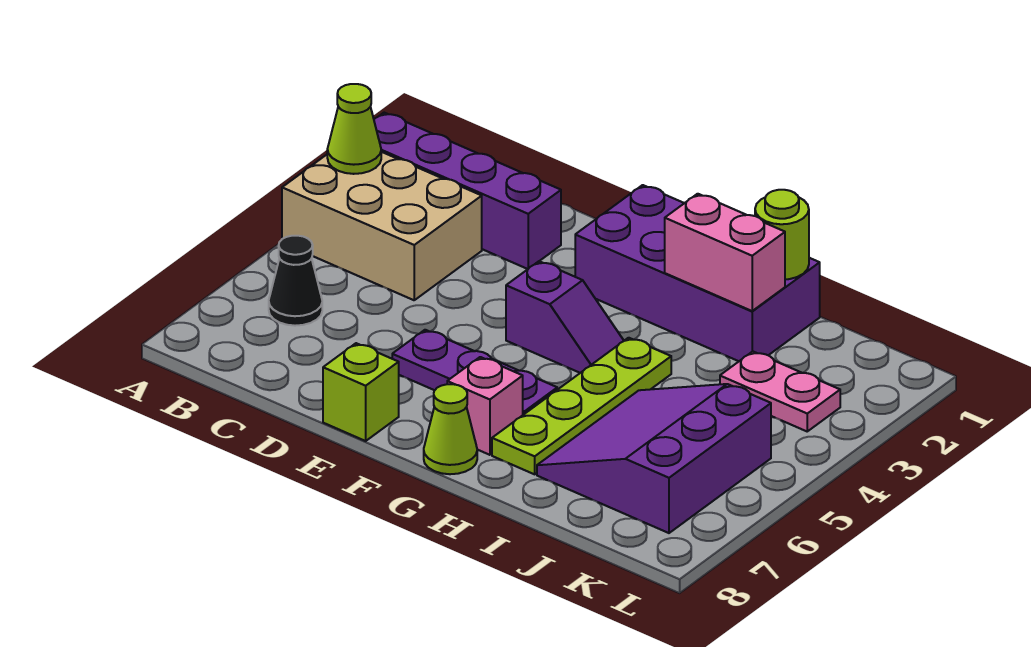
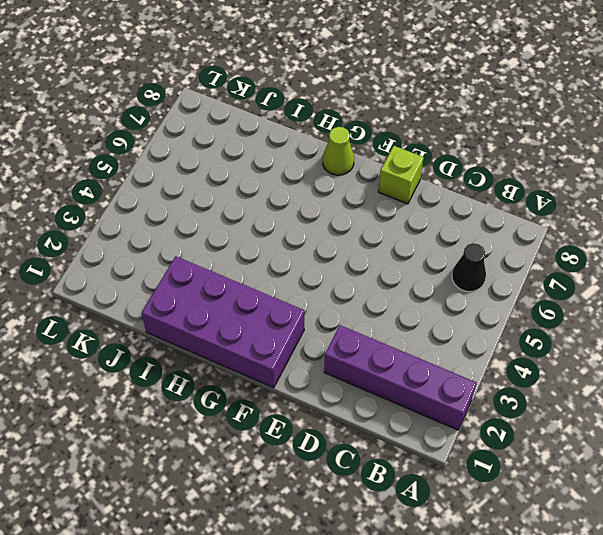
none -> tan 2x3 brick [282,152,482,300]
none -> purple 1x3 plate [392,330,557,415]
none -> purple 1x2 slope [506,261,624,373]

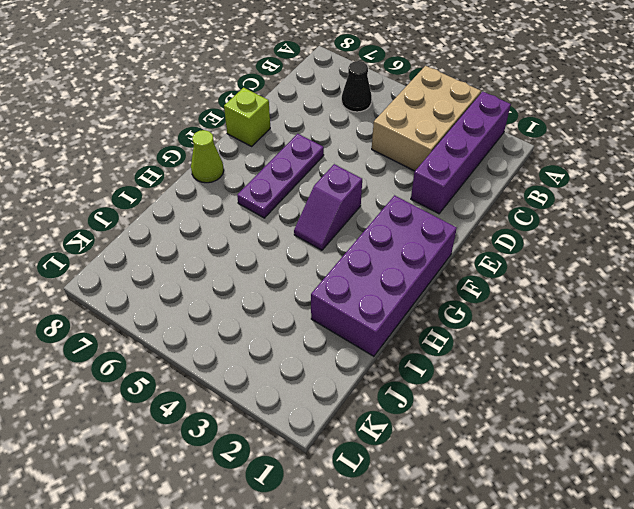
none -> pink 1x1 brick [447,357,523,455]
none -> lime 1x4 plate [492,338,671,474]
none -> purple 3x3 slope [537,384,771,533]

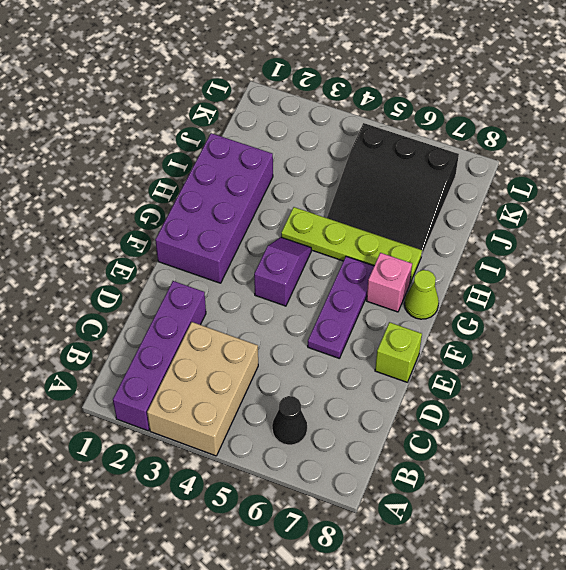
black 3x3 slope [327,123,459,255] -> purple 3x3 slope [537,384,771,533]
none -> pink 1x2 plate [720,351,840,431]
none -> lime 1x1 cone [327,84,381,174]
none -> pink 1x2 brick [665,194,785,311]

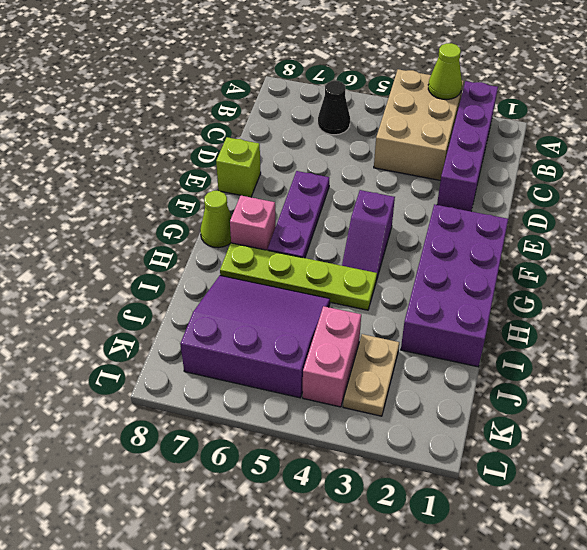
tan 1x2 plate [343,334,399,416] -> pink 1x2 plate [720,351,840,431]
pink 1x2 brick [303,306,361,407] -> pink 1x2 brick moved to [665,194,785,311]
none -> lime 1x1 round brick [755,190,809,279]

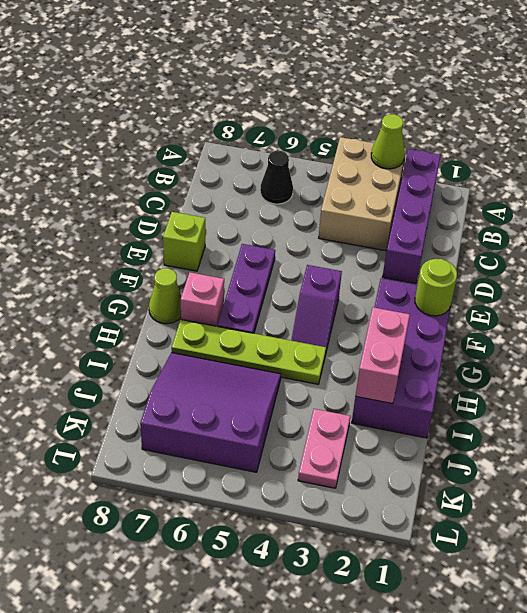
lime 1x1 round brick [415,259,457,316] -> lime 1x1 round brick moved to [755,190,809,279]

